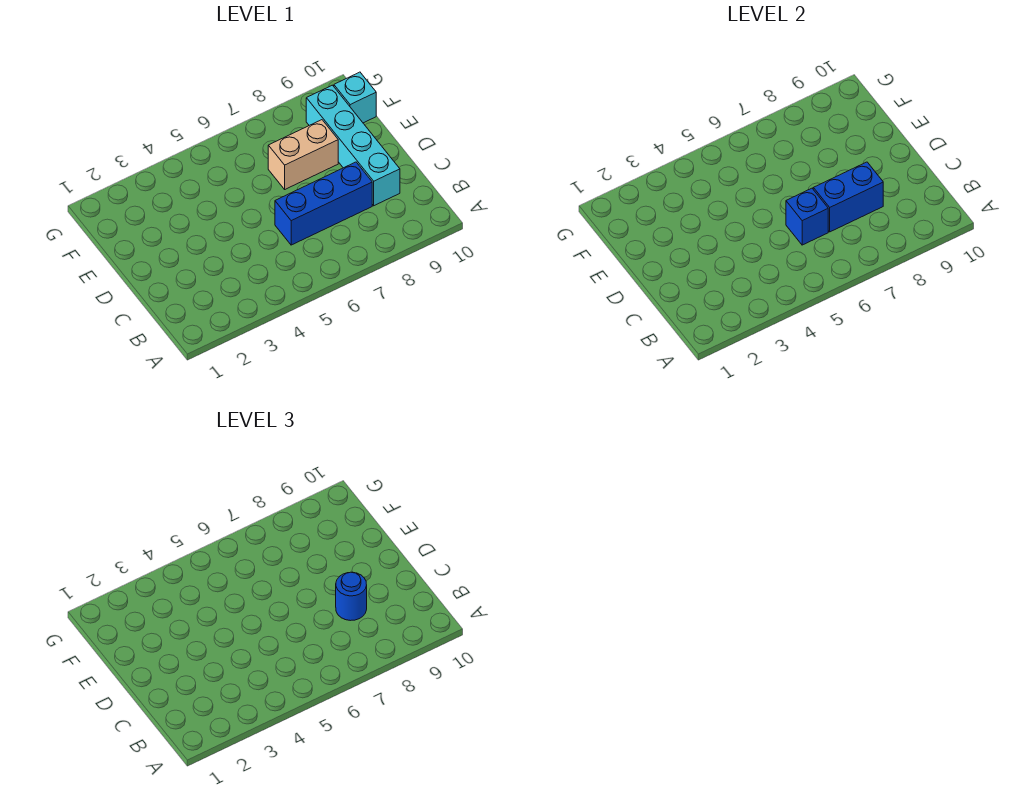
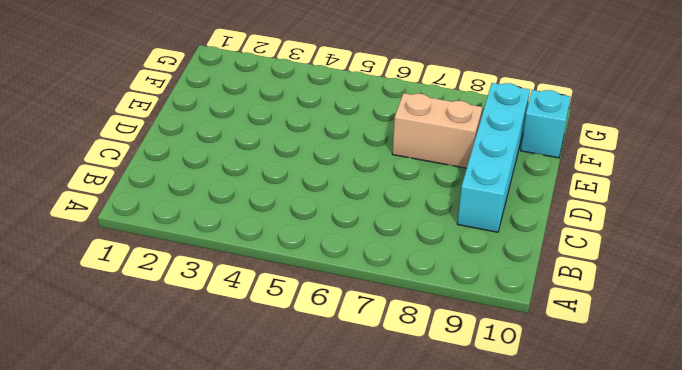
none -> blue 1x3 brick [275,162,372,245]
none -> blue 1x1 brick [786,188,828,245]

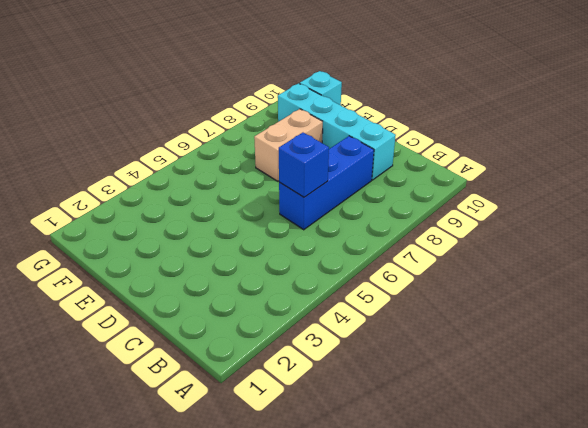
none -> blue 1x2 brick [813,162,883,232]
none -> blue 1x1 round brick [336,572,367,621]

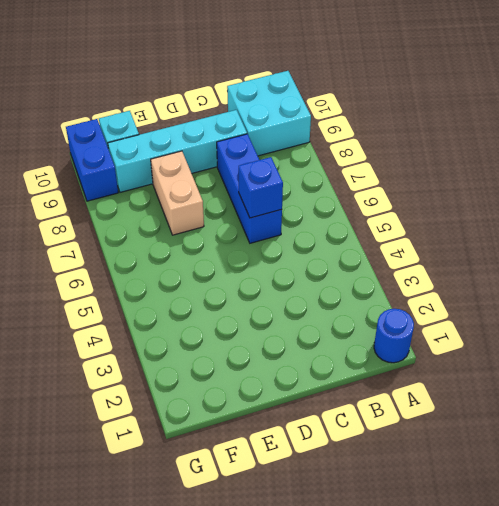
blue 1x1 round brick [374,309,414,363] -> blue 1x1 round brick moved to [336,572,367,621]
cyan 2x2 brick [227,71,311,156] -> none
blue 1x2 brick [66,119,118,201] -> blue 1x2 brick moved to [813,162,883,232]

